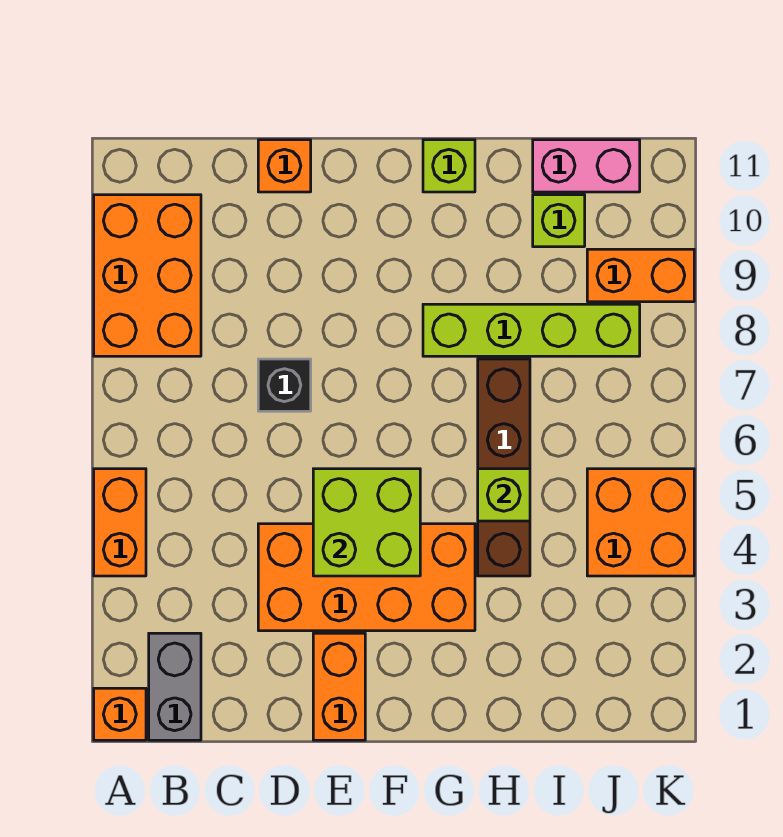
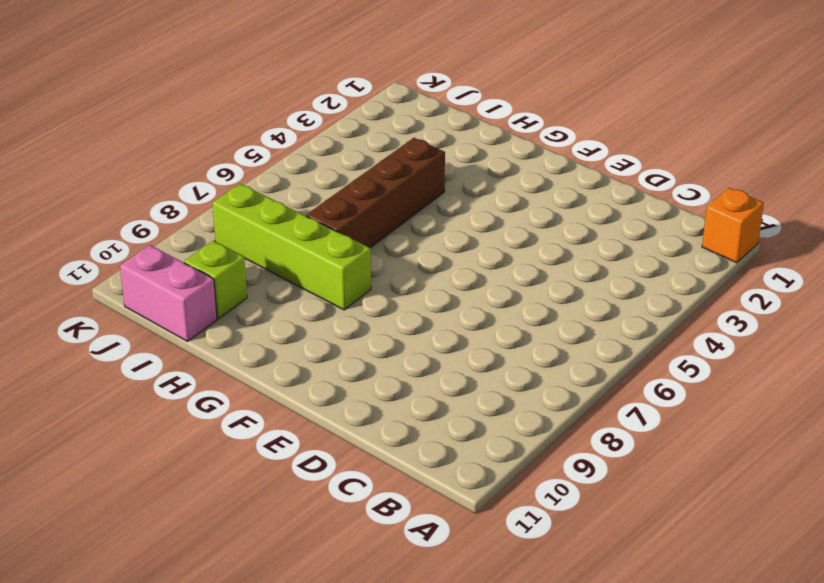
none -> orange 1x2 brick [94,469,146,576]
none -> orange 2x3 brick [94,195,201,356]
none -> grey 1x2 brick [149,633,201,740]

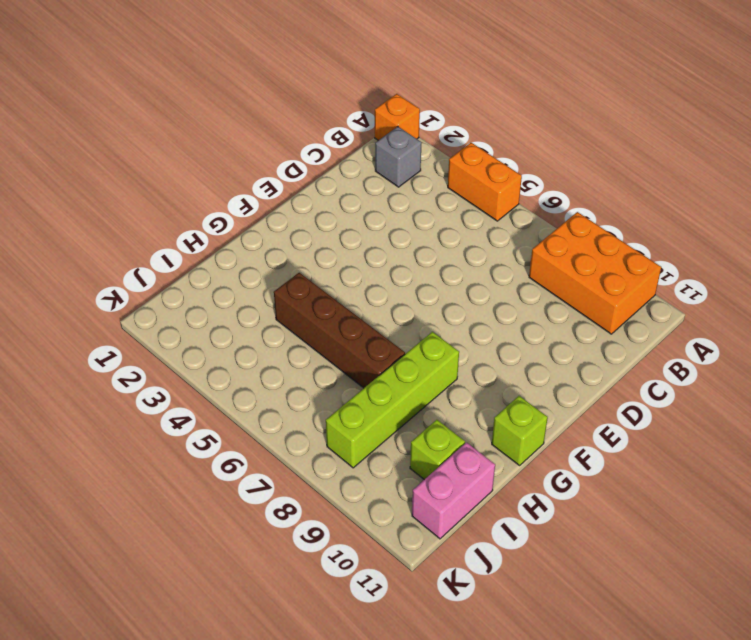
grey 1x1 brick [375,127,421,187] -> grey 1x2 brick [149,633,201,740]
none -> orange 2x4 brick [258,524,475,631]
none -> black 1x1 brick [258,359,311,411]
none -> orange 1x1 brick [258,140,311,192]

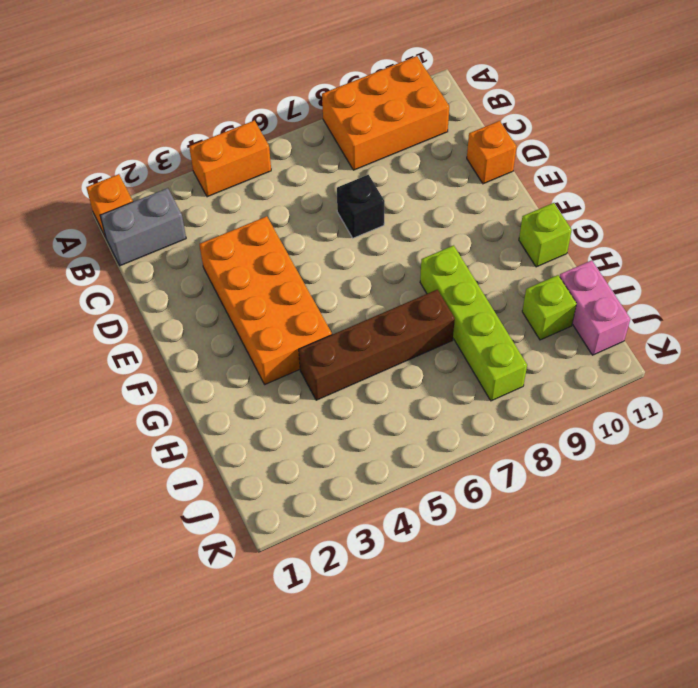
none -> orange 1x2 brick [313,633,365,740]
none -> orange 2x2 brick [587,469,694,576]
none -> orange 1x2 brick [587,249,694,302]

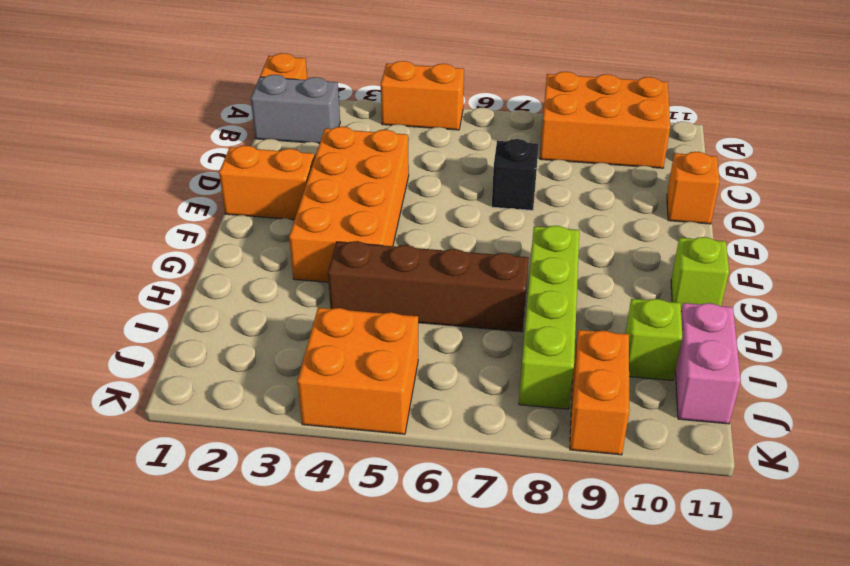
none -> lime 2x2 brick [313,469,420,576]
none -> lime 1x1 brick [478,469,530,521]

